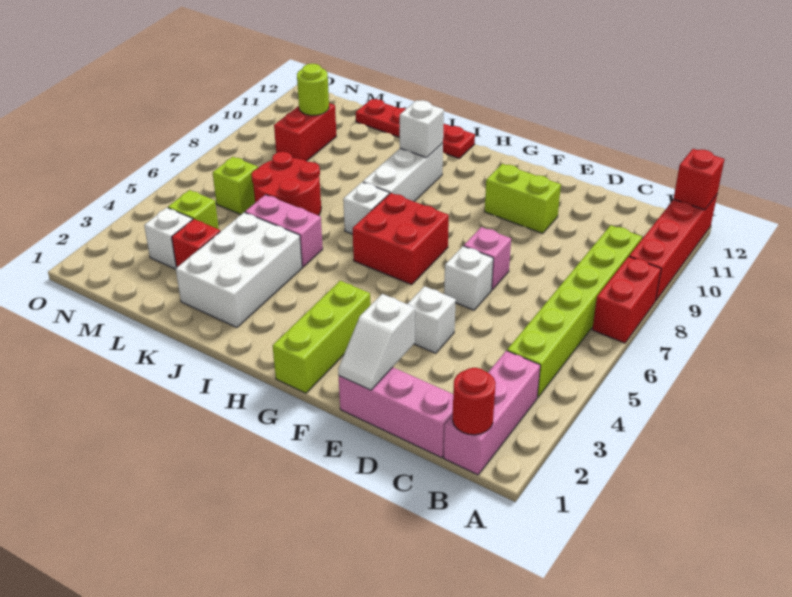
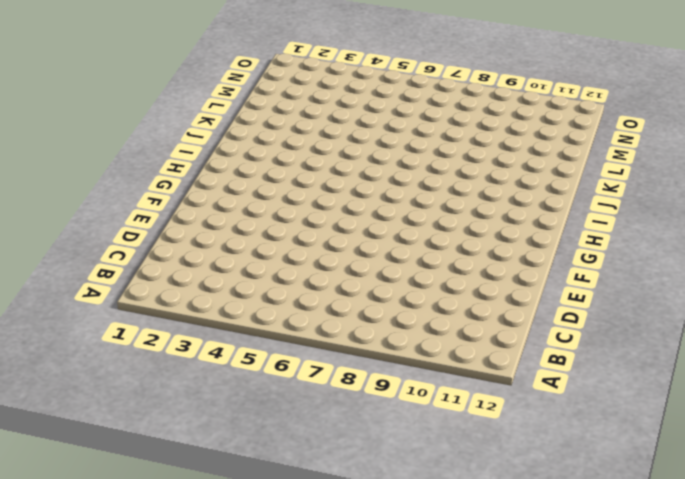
none -> red 1x2 brick [592,257,661,343]
none -> red 1x4 brick [629,195,717,300]
none -> pink 1x3 brick [444,351,540,475]

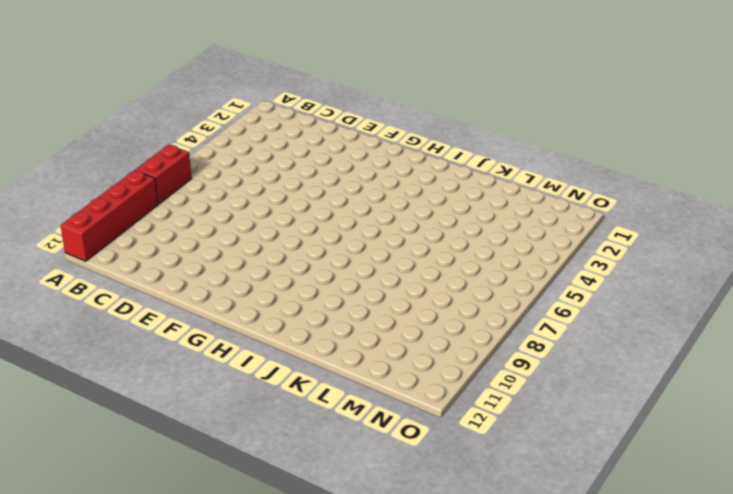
none -> pink 1x3 brick [444,351,540,475]
none -> lime 1x6 brick [507,225,642,398]
none -> pink 1x3 brick [339,367,453,458]

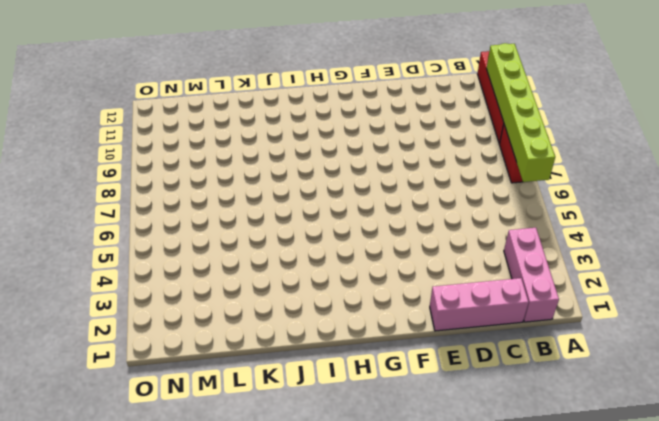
lime 1x6 brick [486,43,555,182] -> lime 1x6 brick moved to [507,225,642,398]
none -> white 1x1 brick [408,286,456,353]
none -> white 1x1 brick [444,246,493,310]
none -> pink 1x1 brick [464,227,511,290]

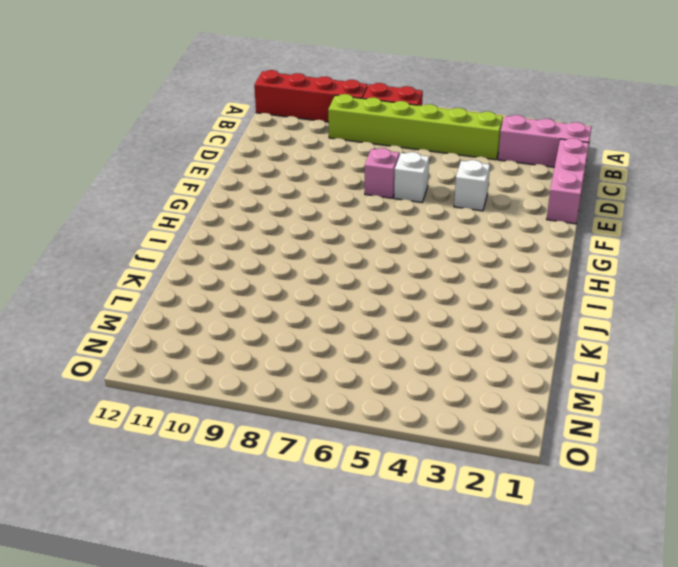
none -> lime 1x2 brick [485,164,561,233]
none -> lime 1x3 brick [273,281,370,393]
none -> red 2x2 brick [353,193,449,285]

